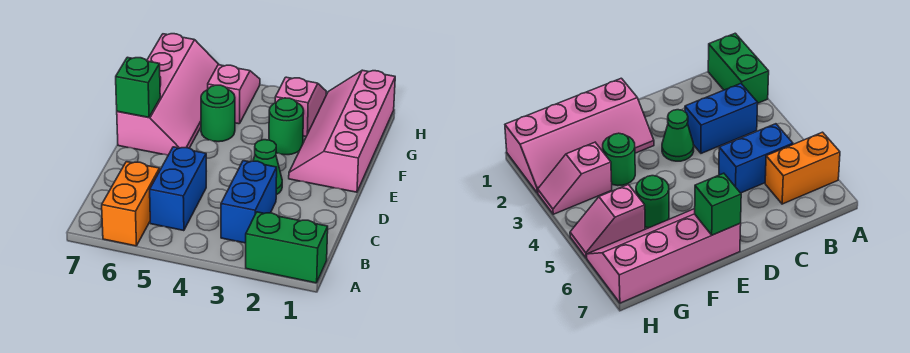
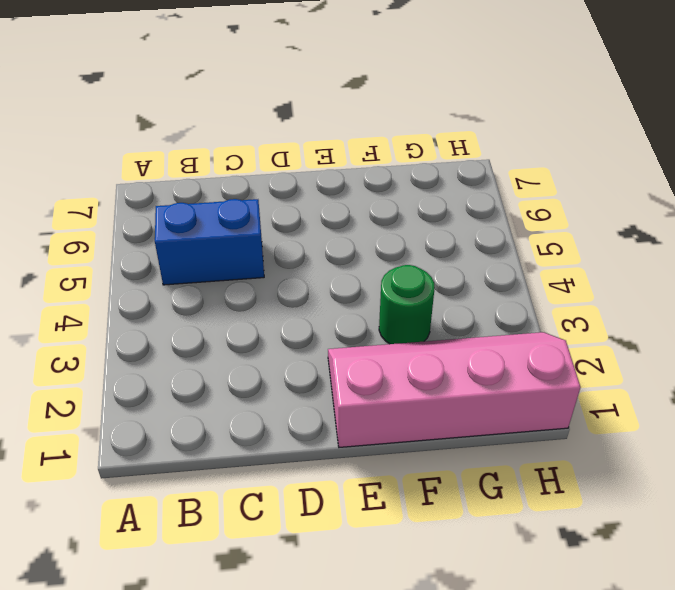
none -> green 1x2 brick [246,212,328,283]
none -> orange 1x2 brick [102,162,160,246]
none -> blue 1x2 brick [221,161,277,243]

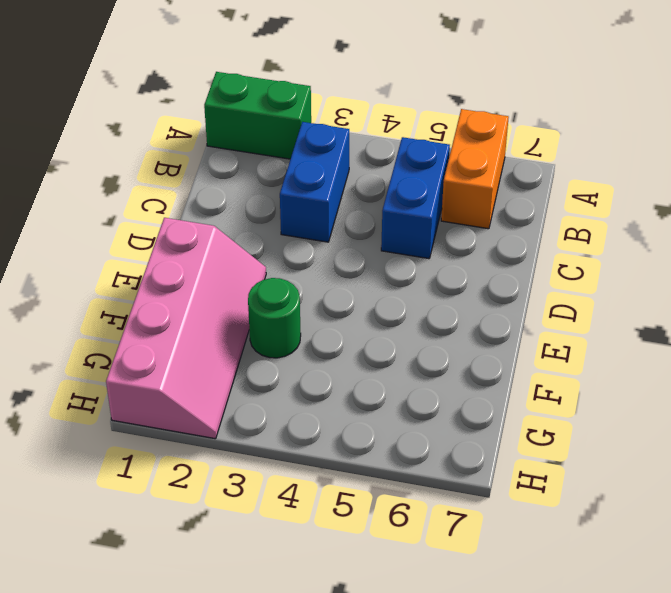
none -> green 1x1 cone [253,140,282,195]
none -> pink 2x4 slope [117,34,219,155]
none -> green 1x1 round brick [201,85,235,142]

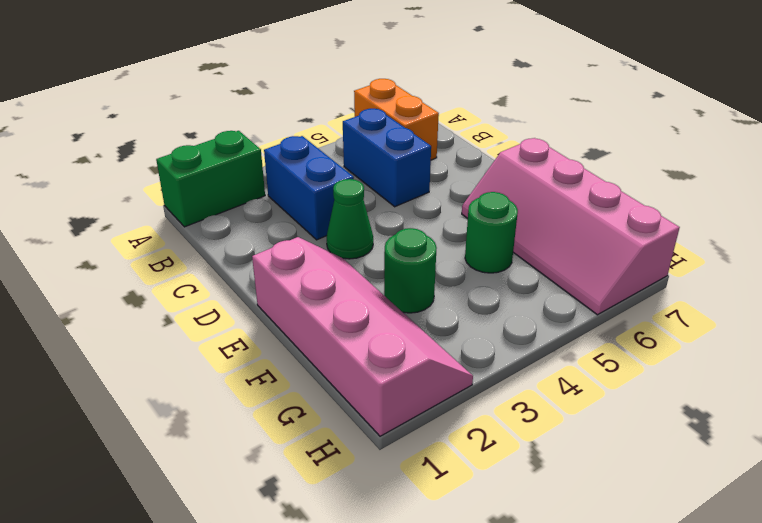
none -> pink 1x2 slope [275,77,326,136]
none -> pink 1x2 slope [208,65,260,124]
none -> green 1x1 brick [116,57,160,117]

